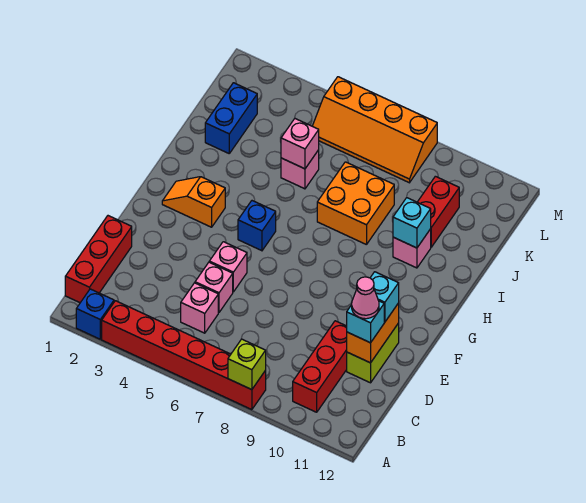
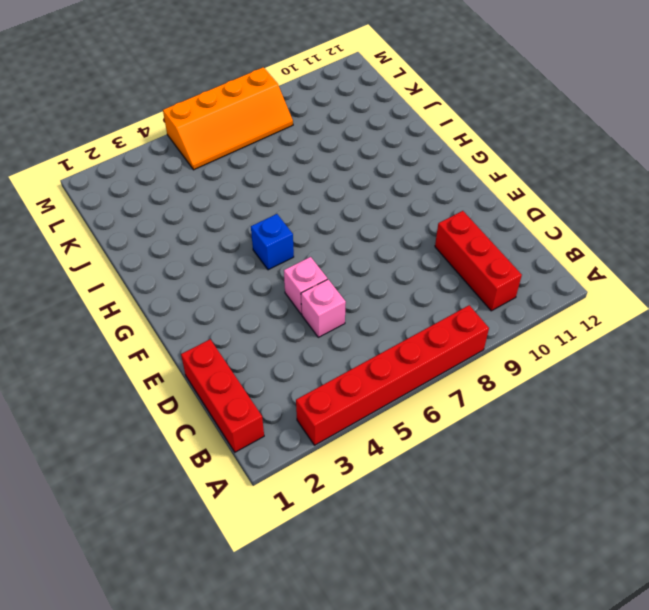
none -> blue 1x1 brick [76,289,114,339]
none -> pink 1x1 brick [181,283,218,333]
none -> lime 1x2 brick [347,323,399,383]

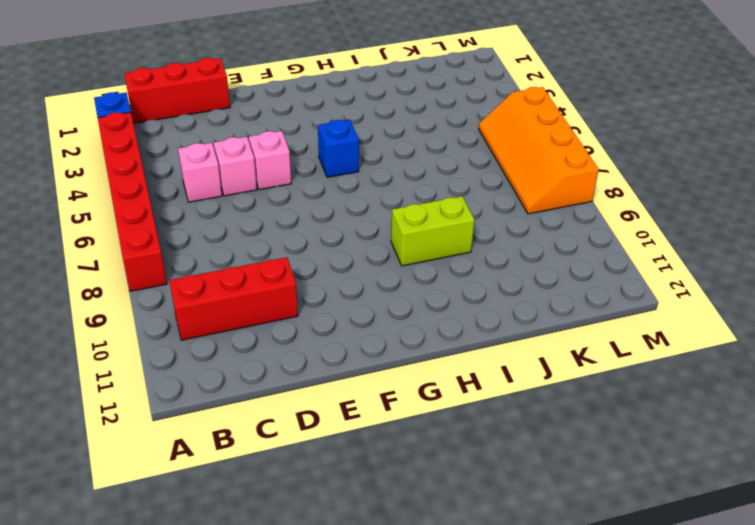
lime 1x2 brick [391,196,475,266] -> lime 1x2 brick moved to [347,323,399,383]
none -> orange 1x2 slope [162,177,225,227]
none -> orange 2x2 brick [317,162,394,245]
none -> pink 1x1 brick [393,229,431,268]

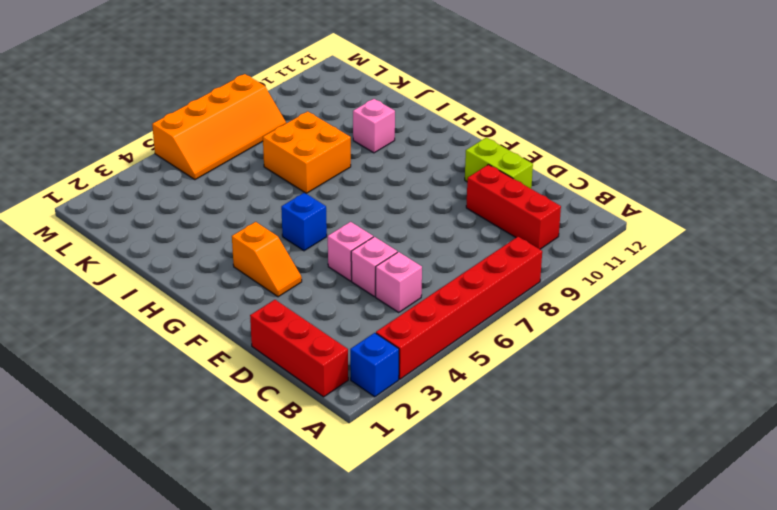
orange 1x2 slope [232,222,302,297] -> orange 1x2 slope turned to [162,177,225,227]
none -> blue 1x2 brick [205,83,257,153]
none -> pink 1x1 brick [281,150,319,189]
none -> red 1x2 brick [418,176,459,247]

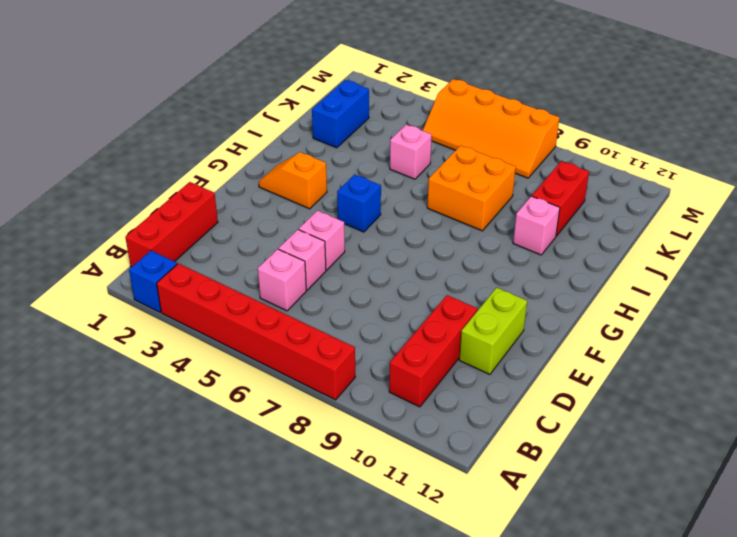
none -> lime 1x1 brick [228,339,266,390]
none -> orange 1x2 brick [347,303,399,363]
none -> cyan 1x1 brick [393,198,431,248]

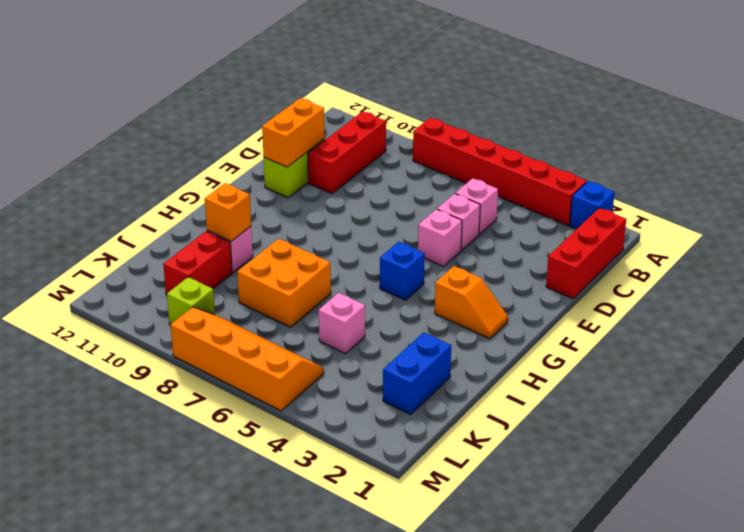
orange 1x1 brick [205,183,251,241] -> cyan 1x1 brick [393,198,431,248]
lime 1x1 brick [167,277,215,325] -> lime 1x1 brick moved to [228,339,266,390]
none -> pink 1x1 brick [281,119,319,169]
none -> cyan 1x1 brick [347,301,384,343]
none -> cyan 1x1 brick [370,272,399,322]

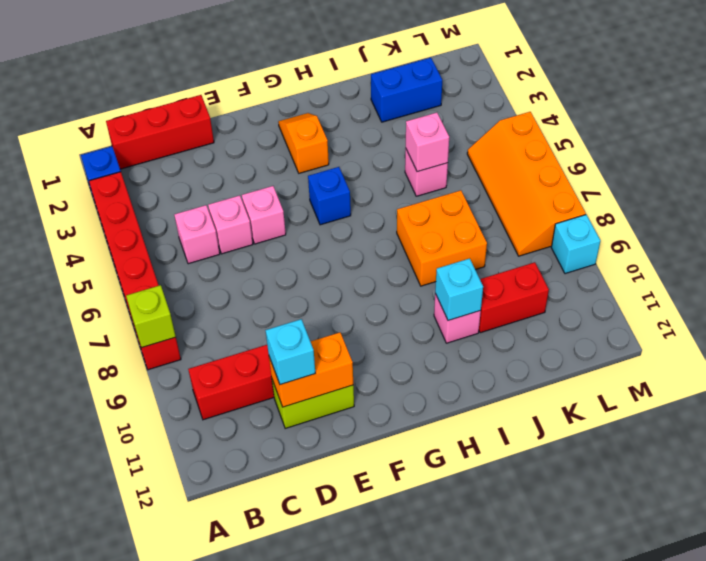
cyan 1x1 brick [551,215,600,274] -> cyan 1x1 brick moved to [370,272,399,322]
none -> pink 1x1 cone [352,277,379,319]

